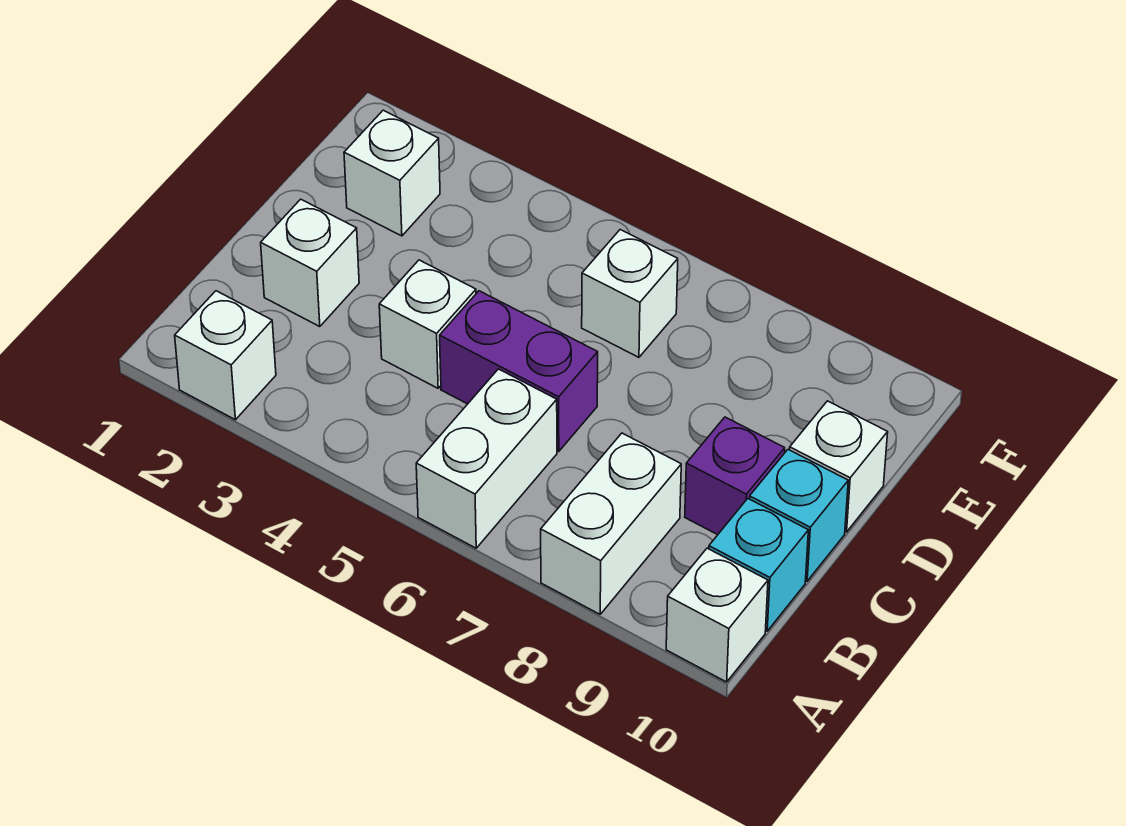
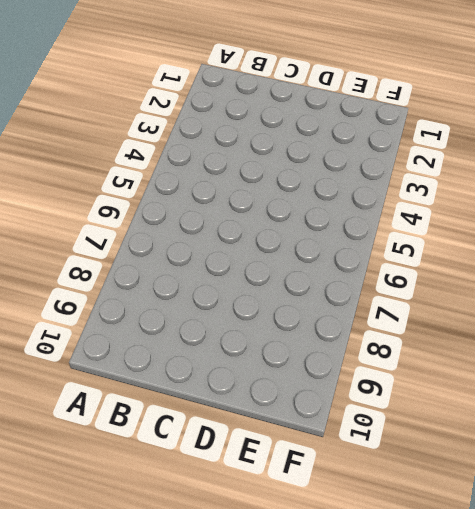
none -> white 1x1 brick [175,291,276,420]
none -> white 1x2 brick [416,369,557,548]
none -> white 1x2 brick [541,433,681,614]

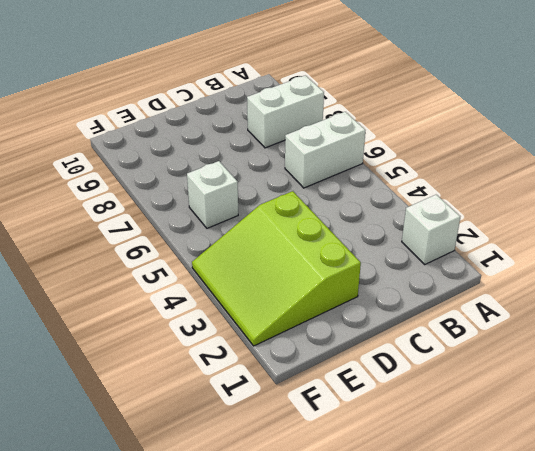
lime 3x3 slope [192,191,361,346] -> white 1x1 brick [344,110,440,236]
none -> white 1x1 brick [666,548,768,682]
none -> cyan 1x1 brick [709,499,808,631]
none -> white 1x1 brick [261,199,359,327]

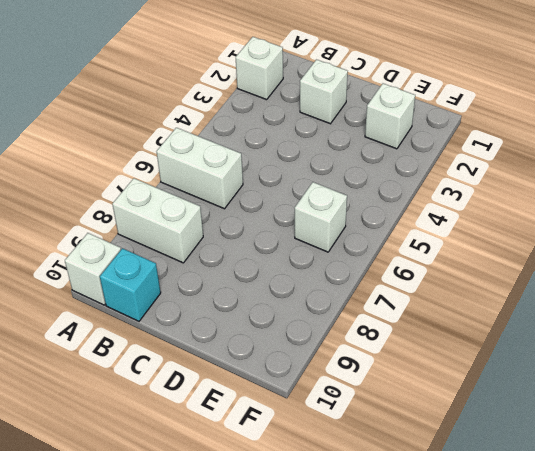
none -> white 1x1 brick [379,260,476,388]
none -> purple 1x2 brick [440,291,598,452]
none -> purple 1x1 brick [685,417,785,535]

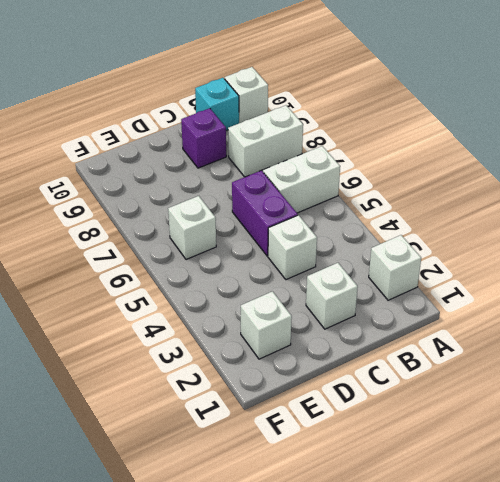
none -> cyan 1x1 brick [750,450,848,581]
none -> white 1x1 brick [790,401,888,532]

